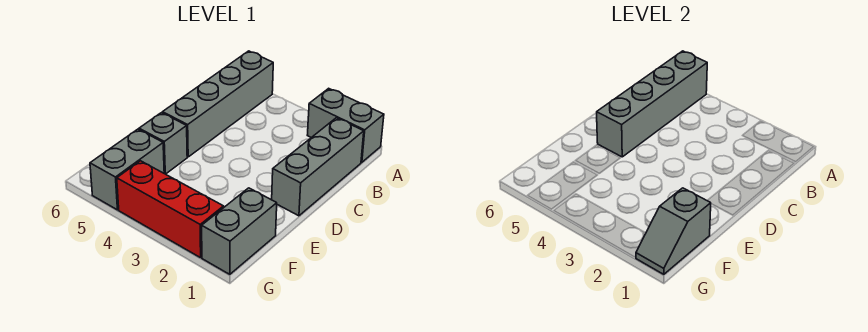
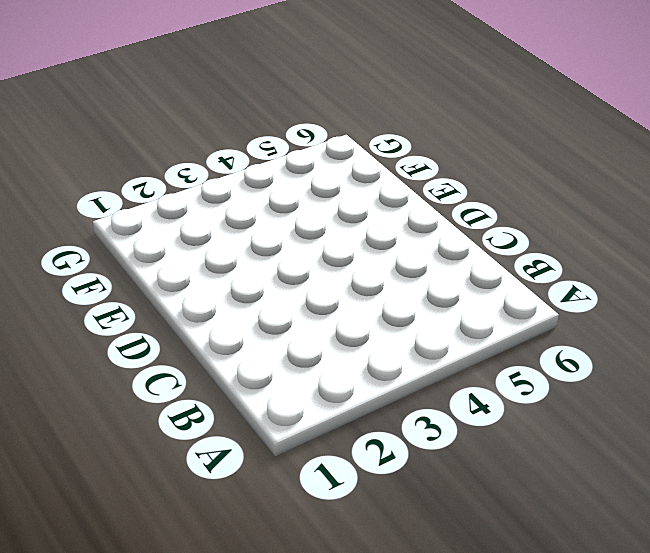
none -> grey 1x2 brick [307,88,384,162]
none -> grey 1x4 brick [163,51,273,157]

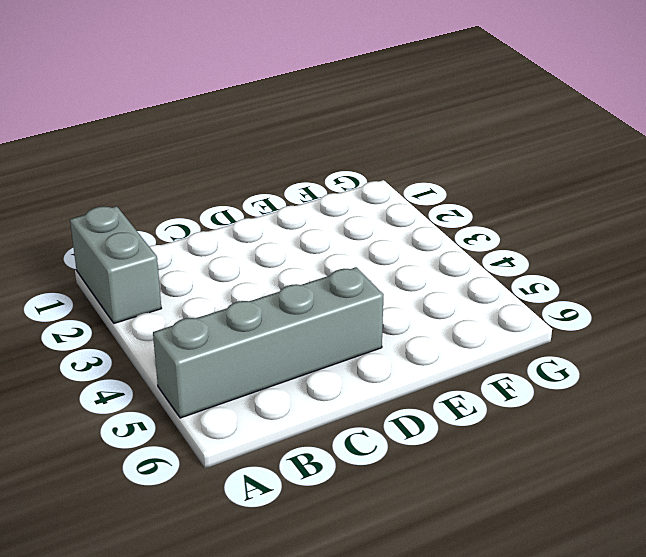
none -> grey 1x3 brick [272,118,364,216]
none -> grey 1x1 brick [139,113,187,174]

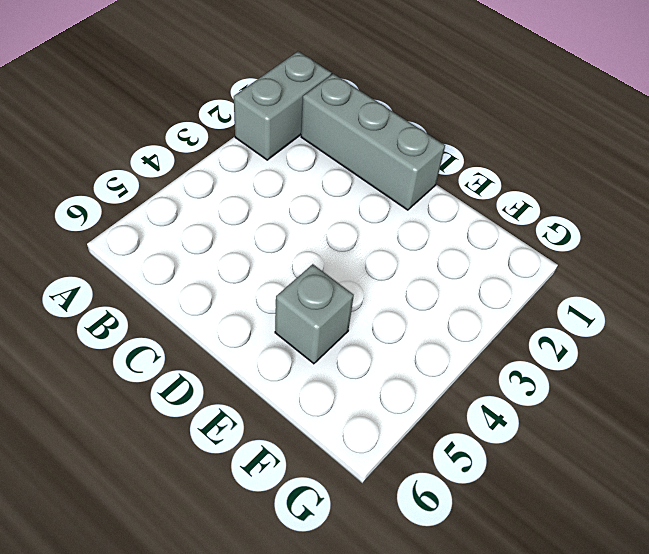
none -> grey 1x4 brick [163,51,273,157]
none -> grey 1x2 brick [202,188,277,274]

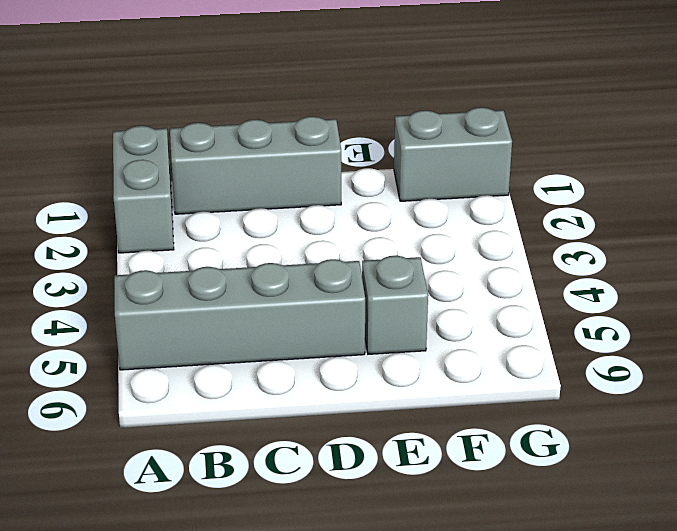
none -> grey 1x2 brick [90,129,164,210]
none -> red 1x3 brick [117,161,224,258]

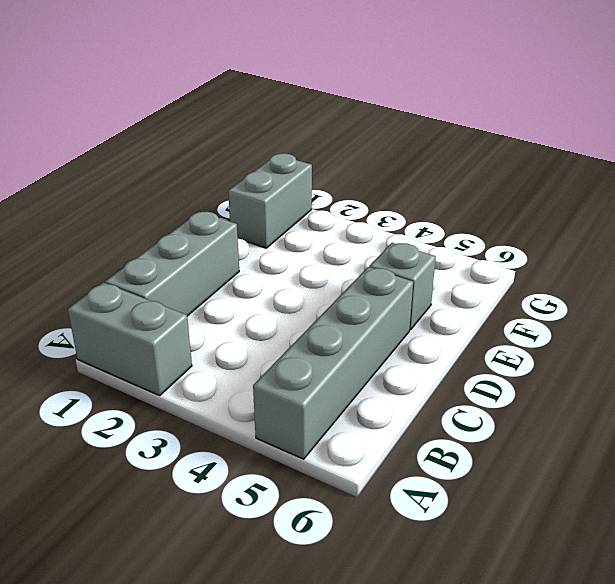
none -> grey 1x2 brick [90,129,164,210]
none -> red 1x3 brick [117,161,224,258]

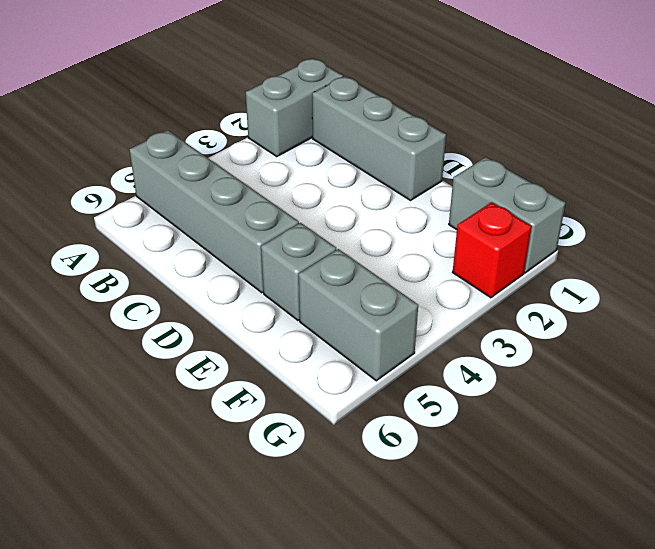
red 1x1 brick [453,202,532,298] -> red 1x3 brick [117,161,224,258]
none -> grey 1x4 brick [597,51,707,157]
none -> grey 1x2 slope [636,188,711,274]

